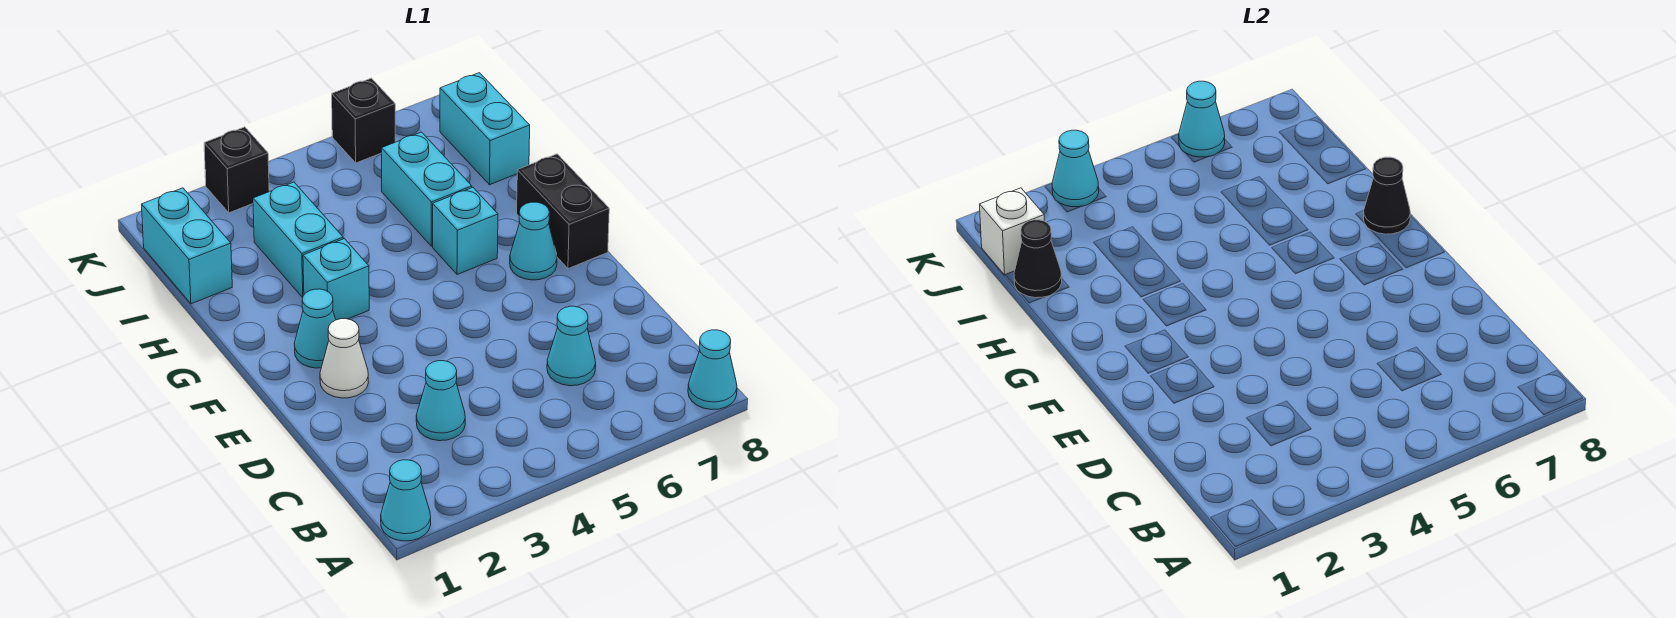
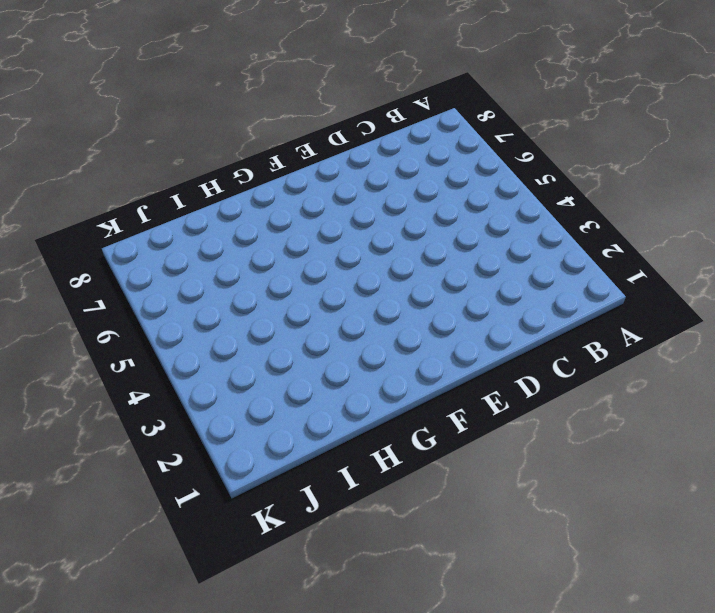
none -> cyan 1x1 cone [381,460,431,541]
none -> cyan 1x1 cone [688,330,737,410]
none -> cyan 1x1 cone [416,361,465,441]

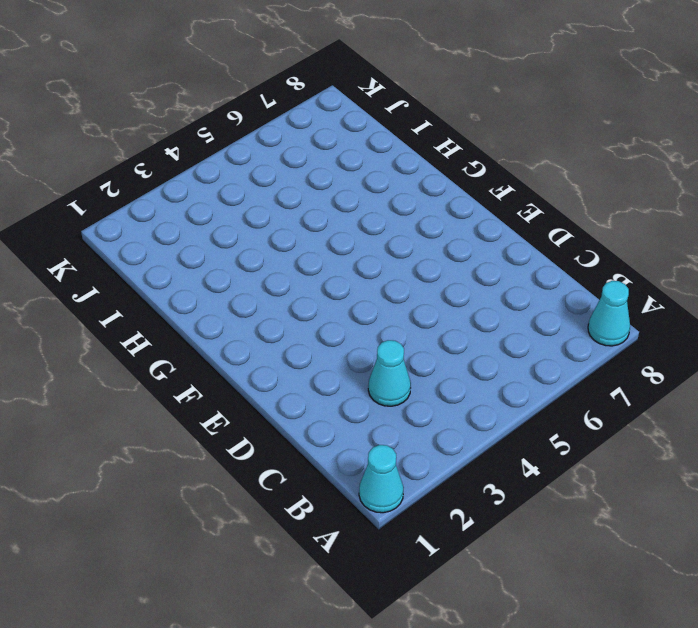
none -> cyan 1x1 cone [547,306,596,386]
none -> white 1x1 cone [320,319,368,398]
none -> cyan 1x1 cone [294,289,336,368]

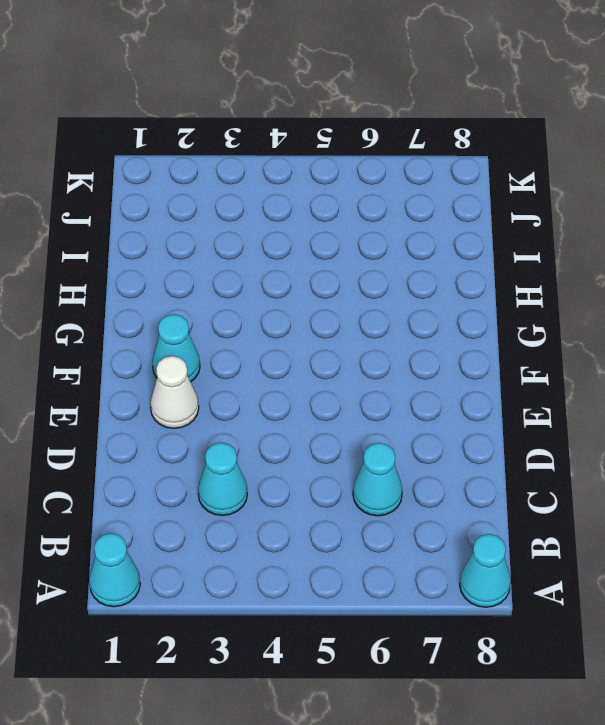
none -> cyan 1x1 cone [510,202,557,280]
none -> black 1x2 brick [517,154,609,269]
none -> cyan 1x1 brick [303,239,369,320]

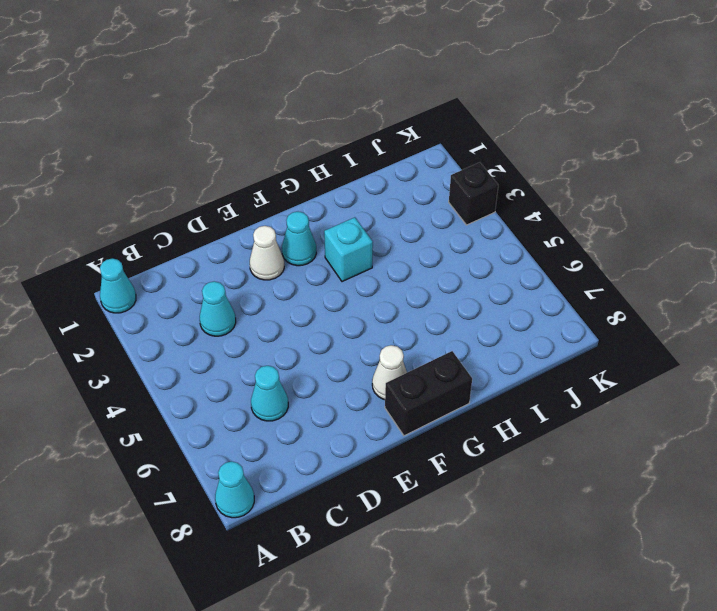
white 1x1 cone [372,345,407,400] -> cyan 1x1 cone [510,202,557,280]
none -> cyan 1x1 brick [433,188,498,275]
none -> cyan 1x2 brick [253,182,343,298]
none -> cyan 1x2 brick [381,132,472,246]

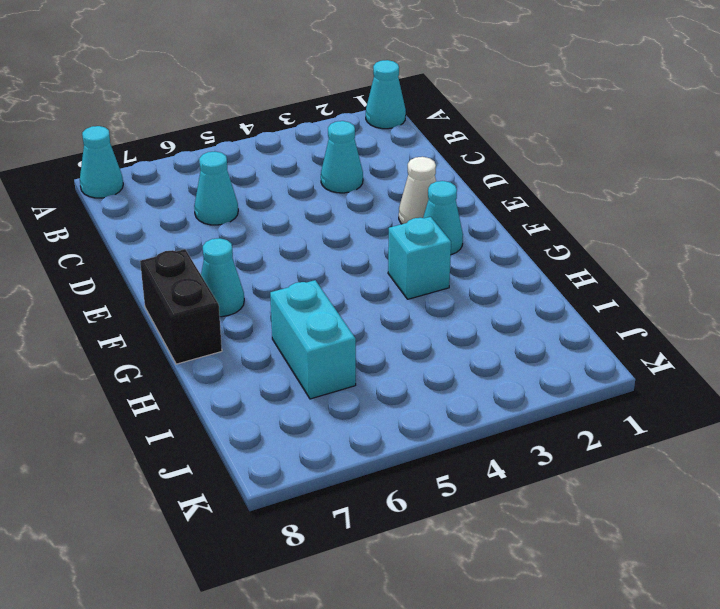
none -> cyan 1x1 brick [433,188,498,275]
none -> cyan 1x2 brick [253,182,343,298]
none -> cyan 1x2 brick [142,188,232,304]

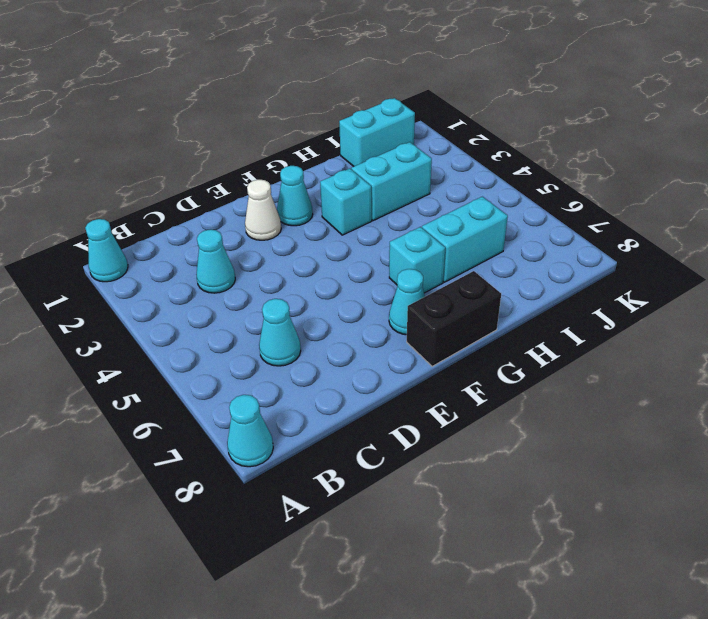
none -> cyan 1x2 brick [440,73,530,185]
none -> black 1x1 brick [204,127,269,213]
none -> black 1x1 brick [332,78,395,163]

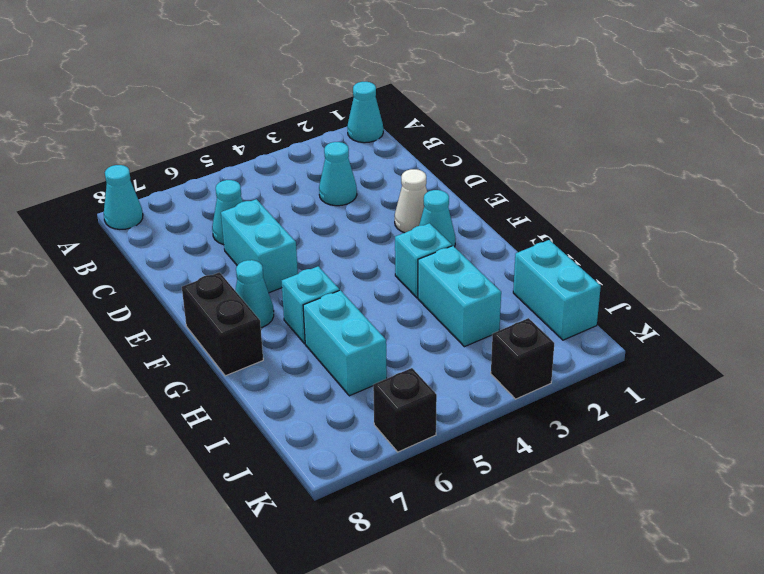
cyan 1x2 brick [221,199,298,293] -> cyan 1x2 brick moved to [440,73,530,185]
none -> black 1x1 cone [1363,157,1410,234]
none -> black 1x1 cone [1014,220,1062,298]
none -> white 1x1 brick [980,188,1044,275]

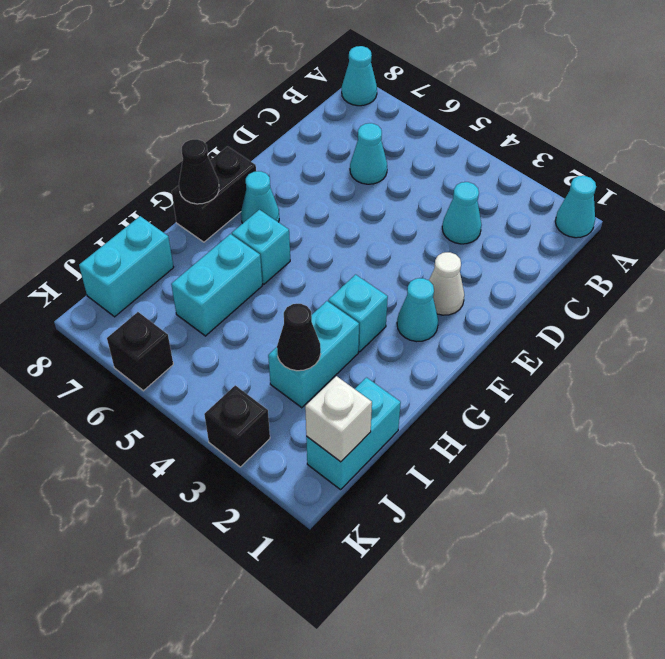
black 1x1 cone [277,304,321,371] -> black 1x1 cone moved to [1014,220,1062,298]
none -> cyan 1x1 cone [1052,130,1099,207]
none -> cyan 1x1 cone [1179,81,1225,157]

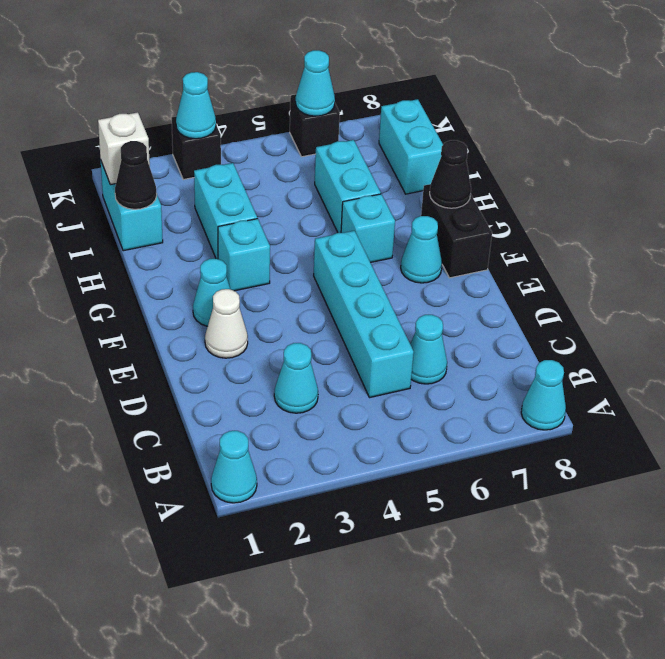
cyan 1x4 brick [314,231,414,398] -> none

